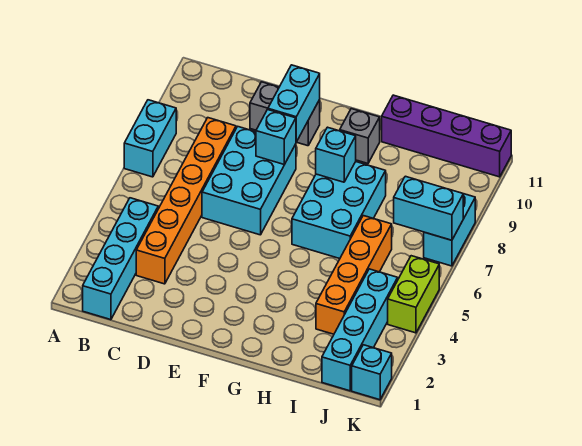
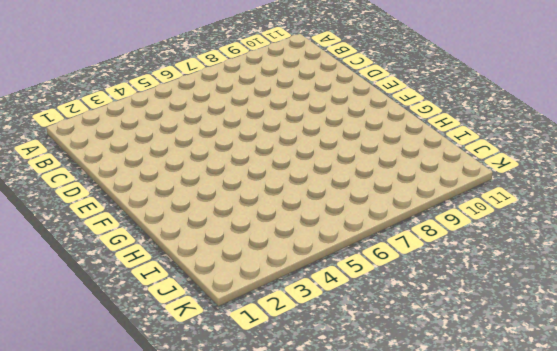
none -> cyan 1x2 brick [124,100,176,177]
none -> cyan 1x4 brick [83,198,158,320]
none -> orange 1x6 brick [136,118,236,284]

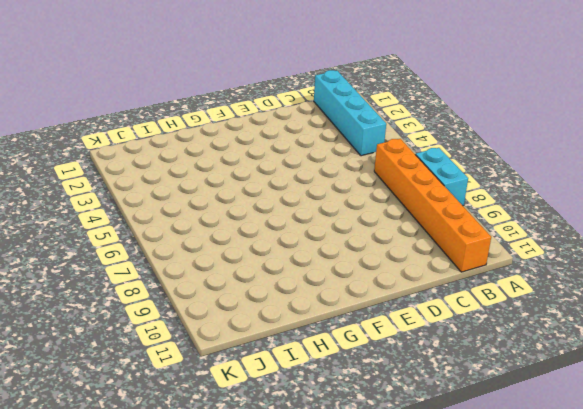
orange 1x6 brick [374,139,491,272] -> orange 1x6 brick moved to [136,118,236,284]
none -> cyan 2x3 brick [202,127,296,235]
none -> grey 1x2 brick [250,82,320,146]
none -> cyan 2x3 brick [292,162,386,259]

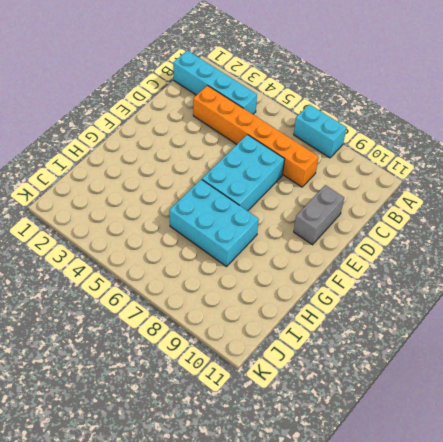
cyan 2x3 brick [202,135,284,211] -> cyan 2x3 brick turned to [202,127,296,235]
none -> grey 1x1 brick [340,109,380,163]
none -> purple 1x4 brick [382,95,511,177]
none -> orange 1x4 brick [316,216,392,334]

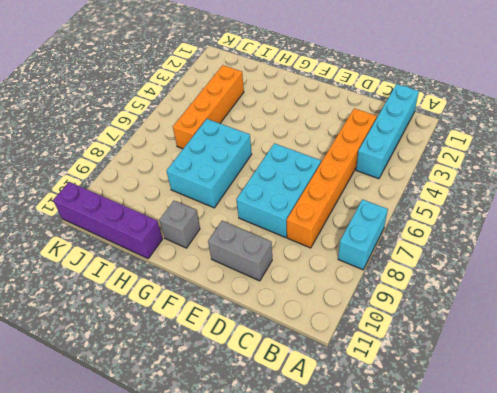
none -> cyan 1x4 brick [322,269,398,391]
none -> cyan 1x1 brick [352,345,392,400]
none -> lime 1x2 brick [388,256,439,333]

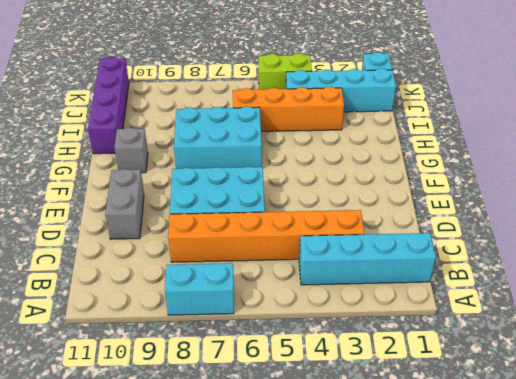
none -> cyan 1x2 brick [424,194,475,266]
none -> cyan 1x1 brick [256,110,296,164]
none -> cyan 1x2 brick [268,65,320,142]

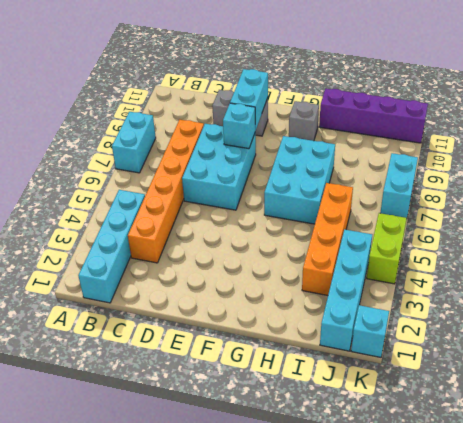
none -> cyan 1x1 brick [316,127,356,182]
none -> cyan 1x2 brick [394,176,463,240]

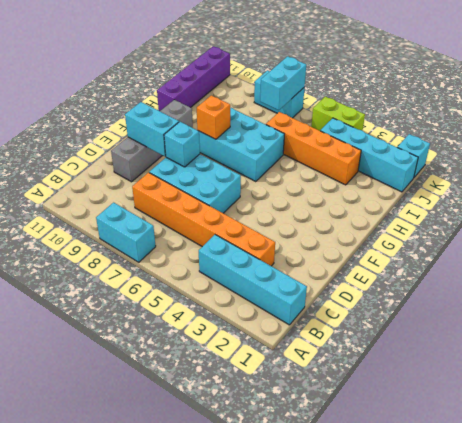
orange 1x1 brick [197,95,230,139] -> cyan 1x1 brick [316,127,356,182]

